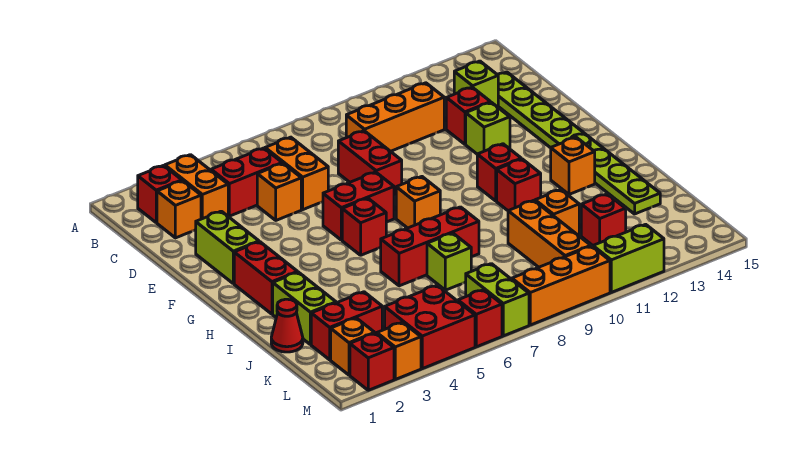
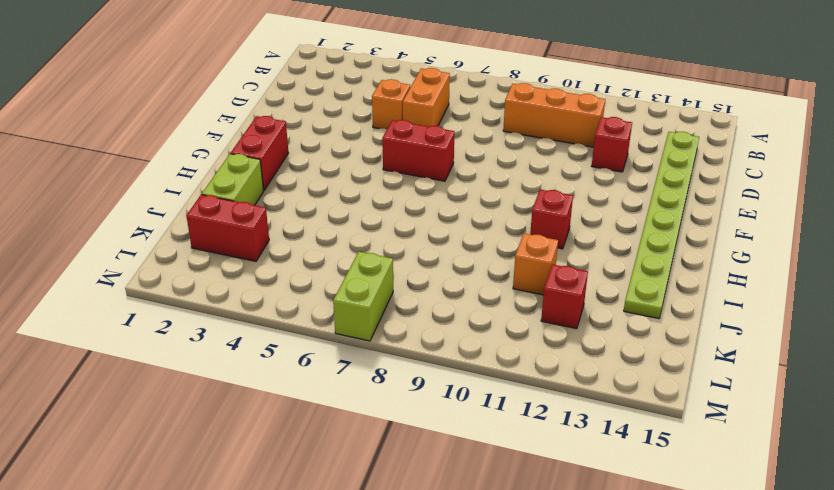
none -> red 1x1 brick [138,166,182,223]
none -> orange 1x2 brick [165,155,228,219]
none -> orange 1x1 brick [157,181,201,238]
none -> red 1x2 brick [211,148,282,216]

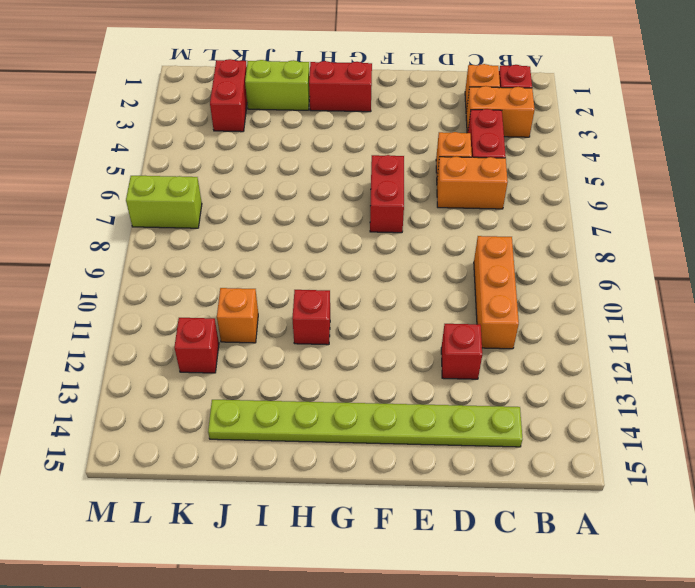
none -> lime 1x1 brick [454,61,498,107]
none -> red 1x2 brick [338,131,402,196]
none -> lime 1x2 brick [196,211,259,284]
none -> lime 1x1 brick [466,102,510,154]

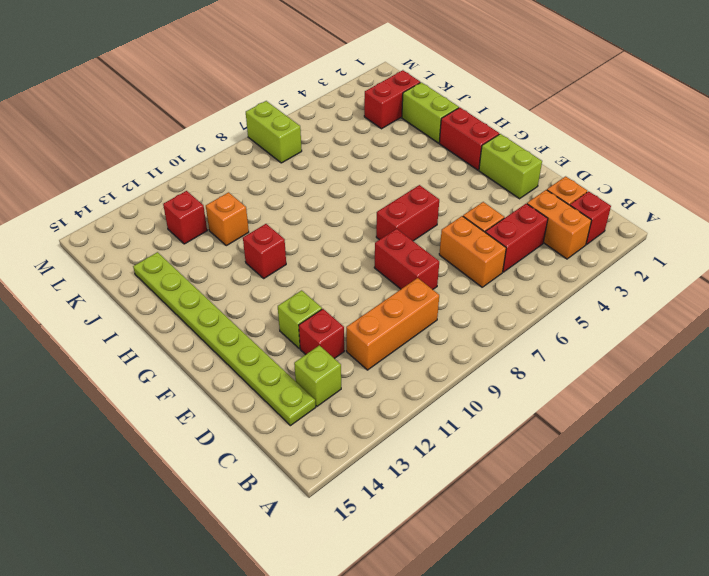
none -> red 1x1 brick [342,198,386,255]
none -> orange 1x1 brick [396,177,440,228]
none -> red 1x1 brick [477,144,521,201]
none -> orange 1x1 brick [551,137,595,194]

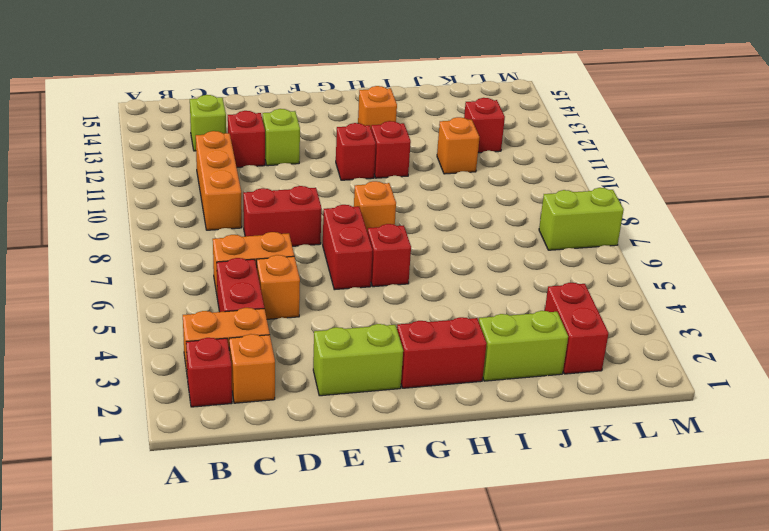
none -> lime 1x8 plate [497,72,660,214]
none -> red 1x3 brick [381,207,479,286]
none -> red 1x1 cone [271,299,303,352]
none -> lime 1x1 brick [427,233,471,290]

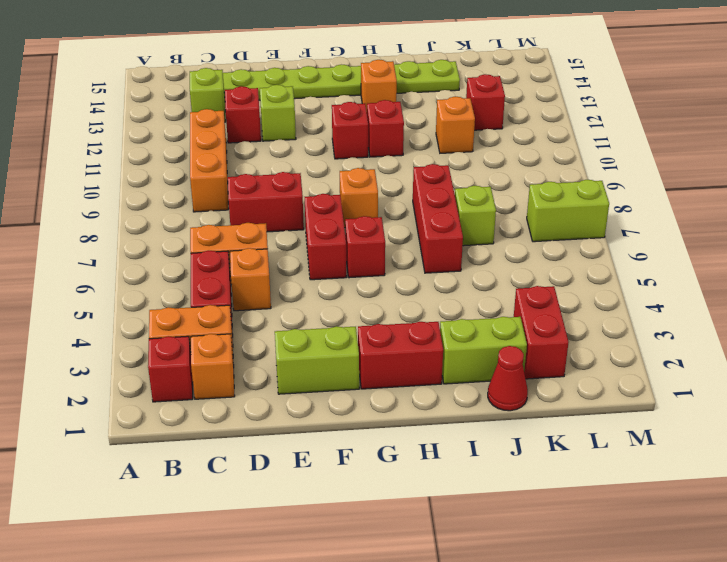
none -> orange 1x3 brick [508,200,591,267]
none -> orange 1x1 brick [331,318,375,375]
none -> red 2x2 brick [385,285,475,369]
none -> red 1x1 brick [350,333,394,390]

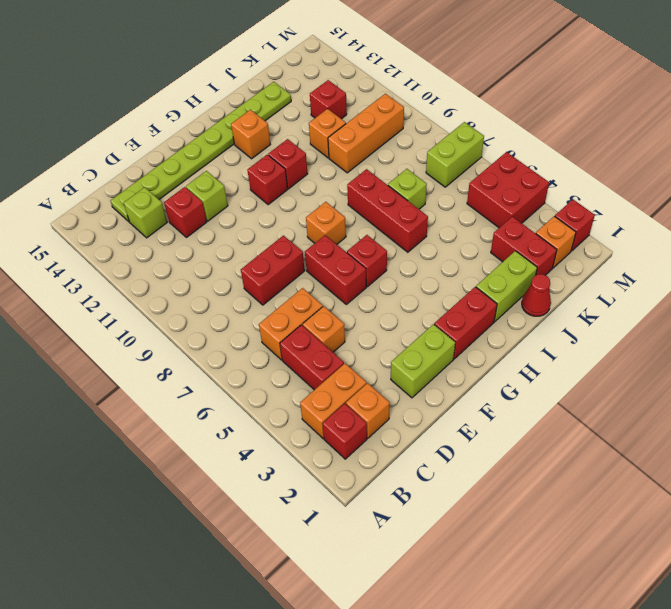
none -> orange 1x3 brick [346,83,444,151]
none -> orange 1x1 brick [377,322,421,379]
none -> red 1x1 brick [458,290,502,347]
none -> orange 1x3 brick [512,246,610,325]

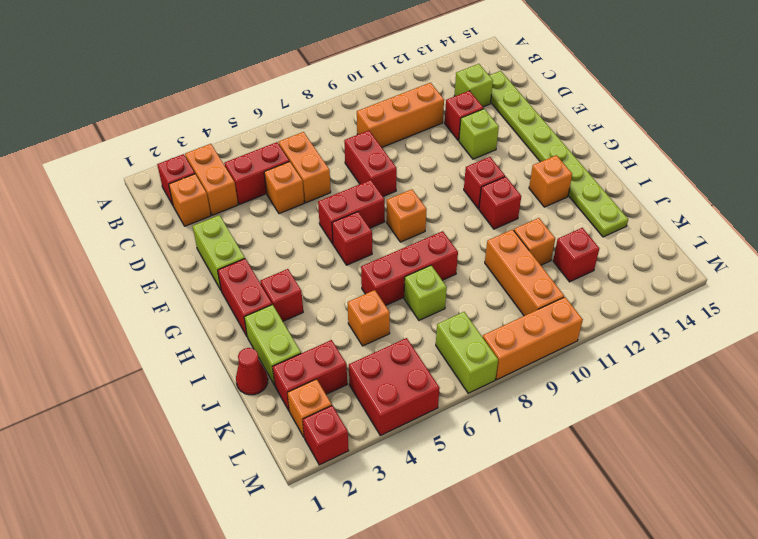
red 1x1 brick [260,269,303,321] -> red 1x1 brick moved to [458,290,502,347]
orange 1x1 brick [348,290,390,346] -> orange 1x1 brick moved to [377,322,421,379]
none -> lime 1x2 brick [593,224,664,292]

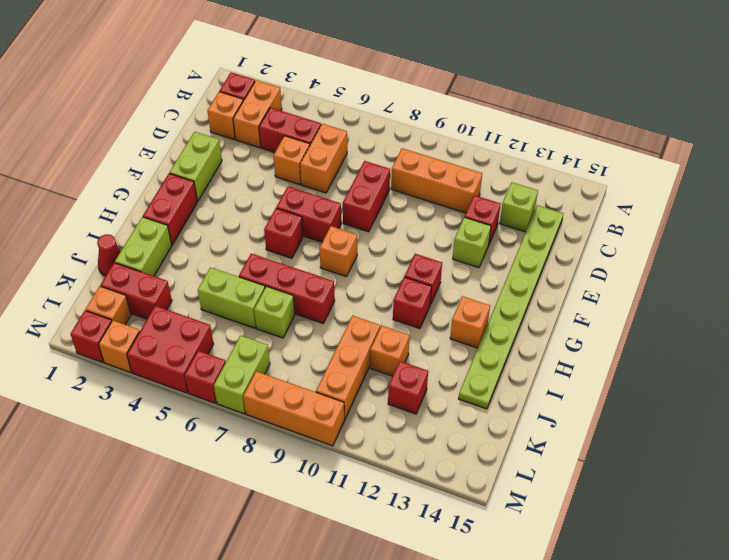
lime 1x2 brick [198,267,265,328] -> lime 1x2 brick moved to [593,224,664,292]

